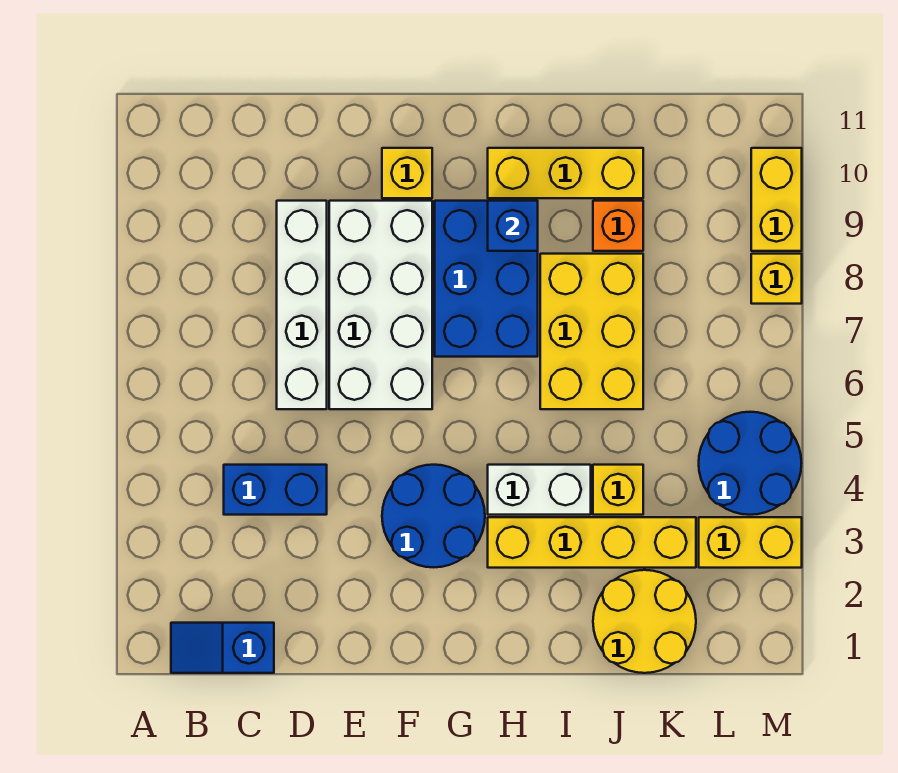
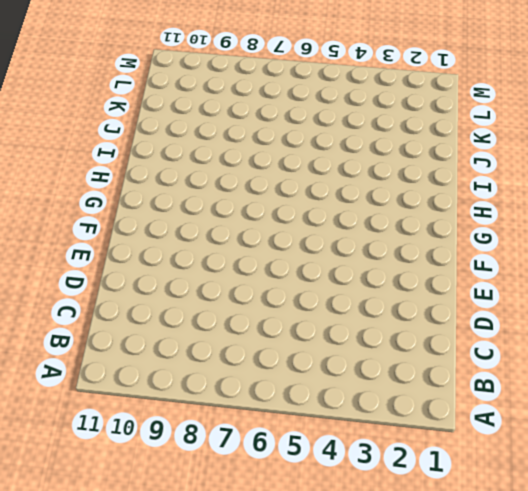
none -> blue 1x2 slope [171,623,274,673]
none -> blue 1x2 brick [224,465,327,515]
none -> white 1x4 brick [277,201,327,409]

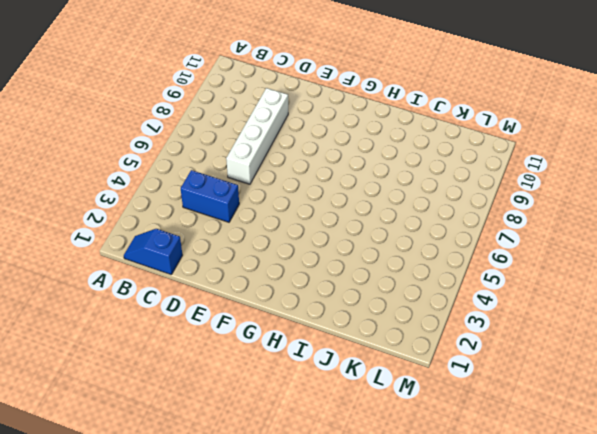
none -> white 2x4 brick [329,201,432,409]
none -> blue 2x2 round brick [382,465,485,567]
none -> yellow 1x1 brick [382,148,432,198]

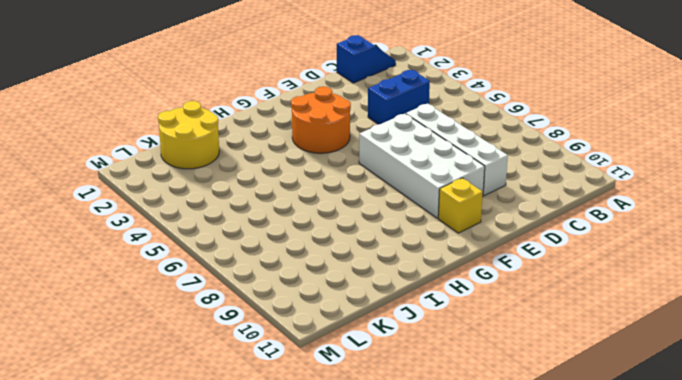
orange 2x2 round brick [291,86,351,153] -> blue 2x2 round brick [382,465,485,567]
none -> blue 2x3 brick [435,201,538,357]
none -> yellow 1x4 brick [488,517,696,568]
none -> white 1x2 brick [488,465,591,515]

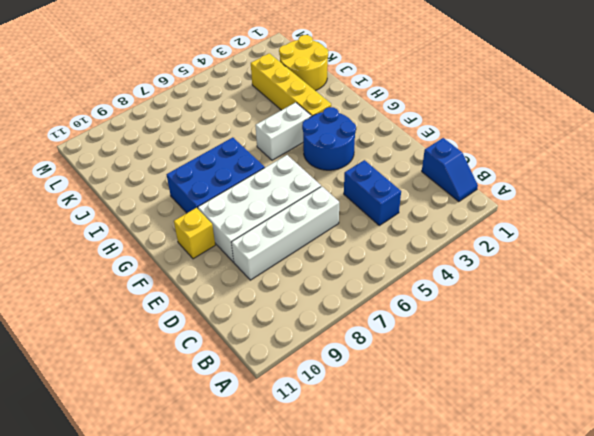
white 1x2 brick [255,102,311,160] -> white 1x2 brick turned to [488,465,591,515]
none -> yellow 1x3 brick [488,148,643,198]
none -> yellow 2x3 brick [540,254,643,409]
none -> yellow 1x1 brick [593,465,643,515]

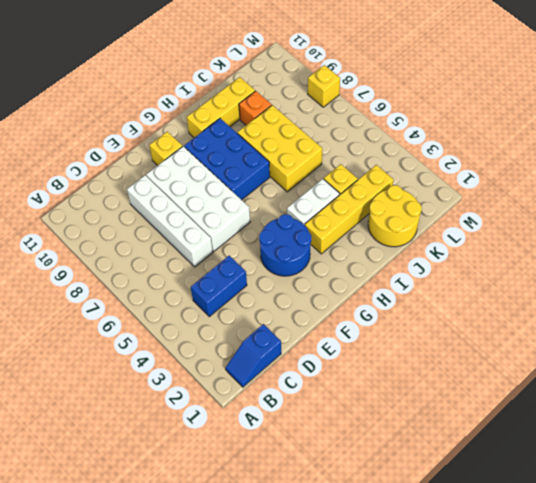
none -> yellow 1x2 brick [699,517,802,568]
none -> blue 2x2 round brick [699,412,802,515]
none -> yellow 1x2 brick [751,148,802,251]

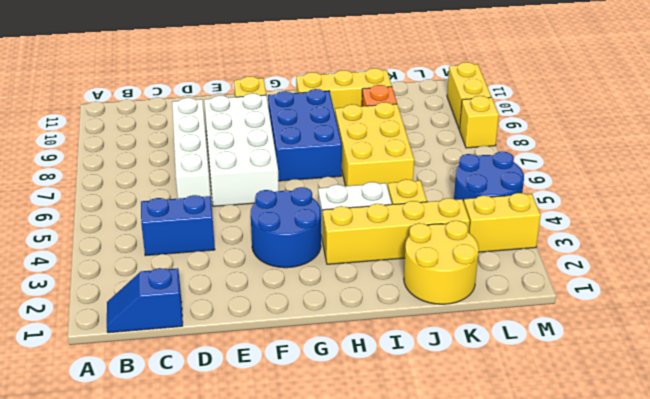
none -> blue 1x1 brick [488,201,538,251]

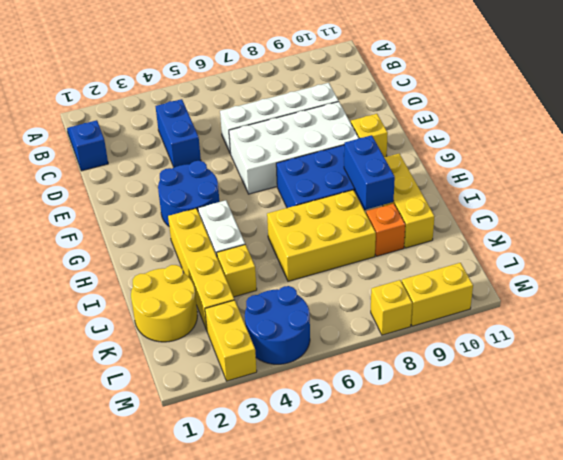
blue 1x2 brick [344,135,395,209] -> blue 1x1 brick [488,201,538,251]

